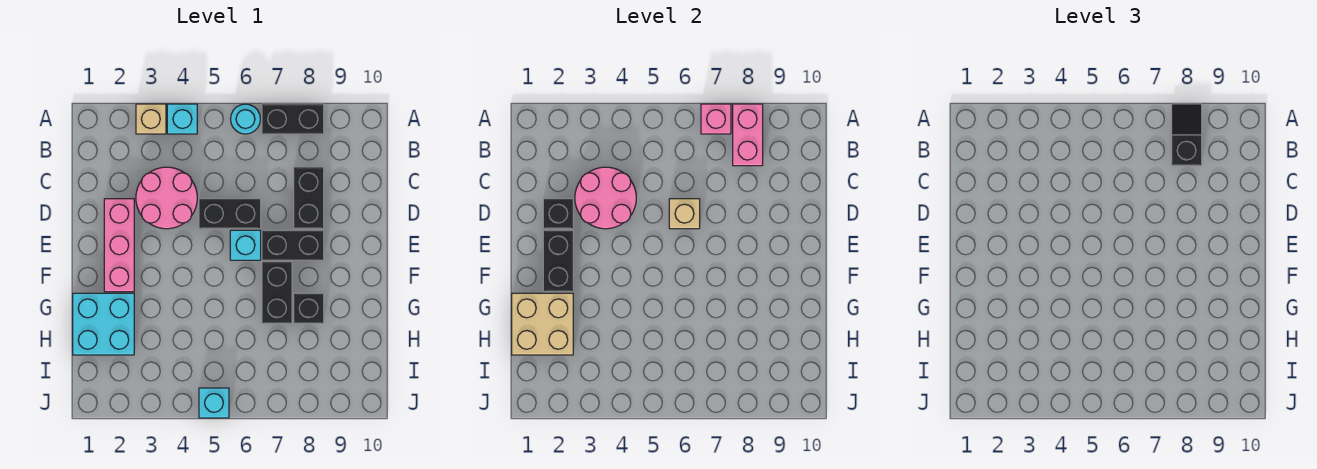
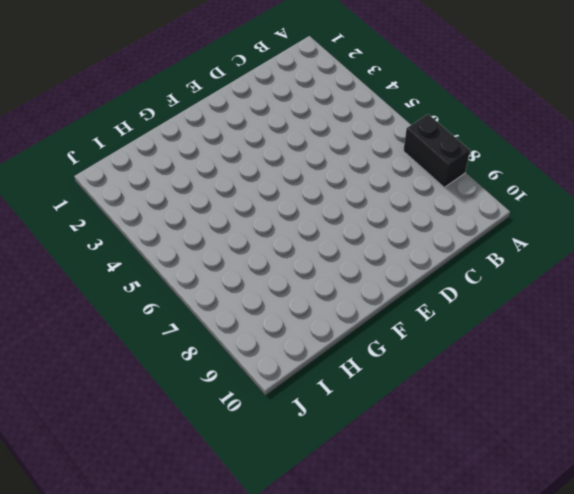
none -> tan 1x1 brick [136,104,166,134]
none -> cyan 1x1 brick [167,104,197,134]
none -> cyan 1x1 round brick [231,104,260,134]

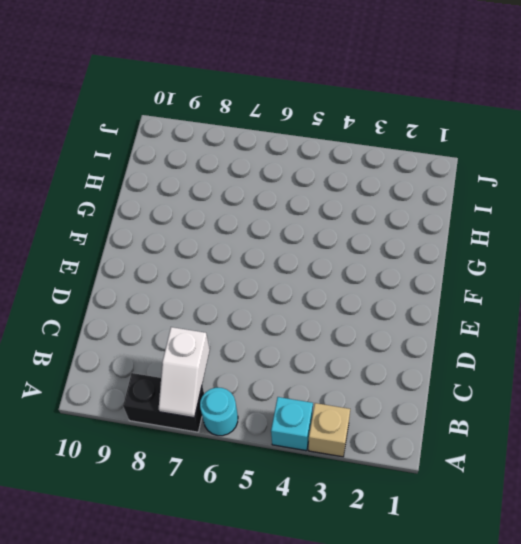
white 1x2 slope [159,327,210,418] -> pink 1x1 brick [701,104,731,134]
none -> pink 2x2 round brick [136,167,197,229]
none -> black 1x2 brick [294,167,324,229]
none -> pink 1x3 brick [104,199,134,292]

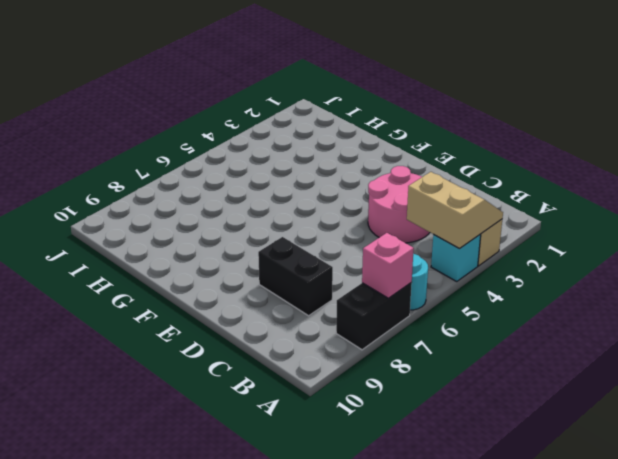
tan 2x2 slope [407,172,503,248] -> none
none -> pink 1x3 brick [104,199,134,292]
none -> black 1x2 brick [199,199,261,229]
none -> cyan 1x1 brick [230,230,261,260]

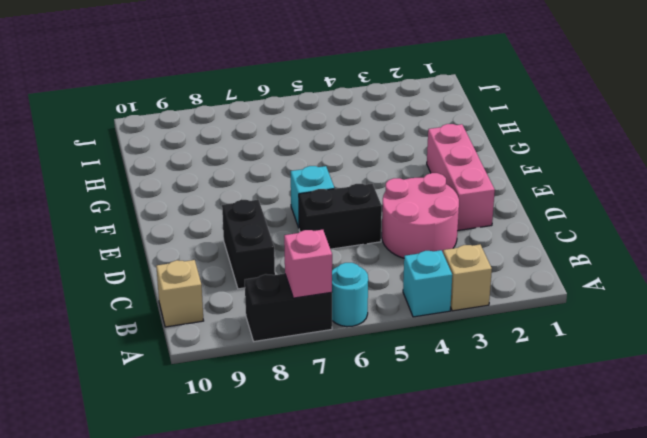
tan 1x1 brick [156,260,204,327] -> tan 1x1 brick moved to [669,199,700,229]
none -> black 1x2 brick [262,230,324,260]
none -> black 1x2 brick [262,262,292,323]
none -> cyan 2x2 brick [73,293,134,355]

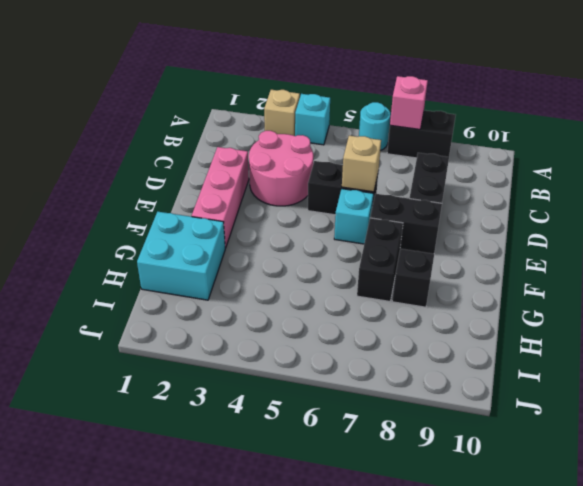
none -> cyan 1x1 brick [199,388,229,418]
none -> pink 1x2 brick [733,104,763,166]
none -> pink 2x2 round brick [575,167,636,229]

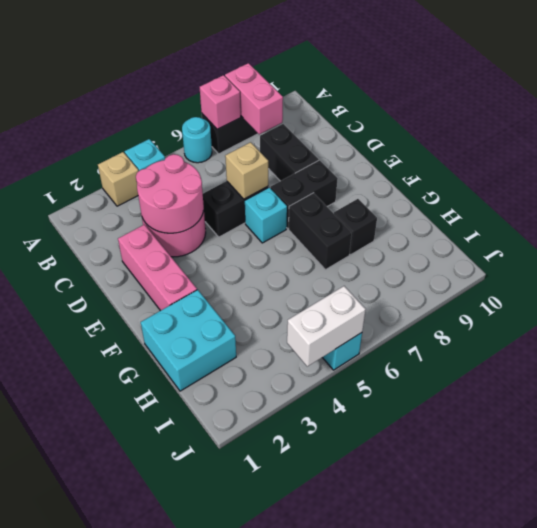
white 1x2 brick [287,286,366,366] -> none
none -> black 1x1 brick [543,199,573,229]
none -> black 1x2 brick [543,230,573,292]
none -> tan 2x2 brick [512,293,573,355]

